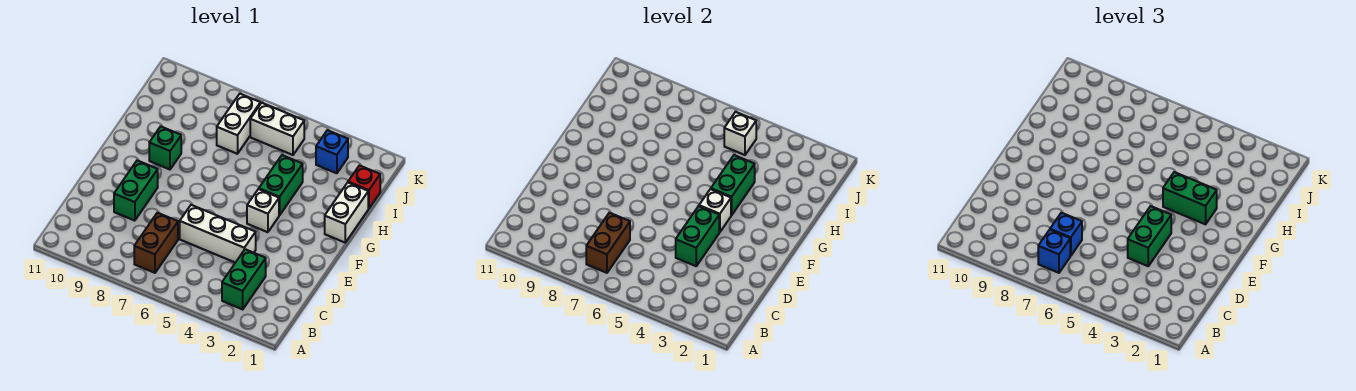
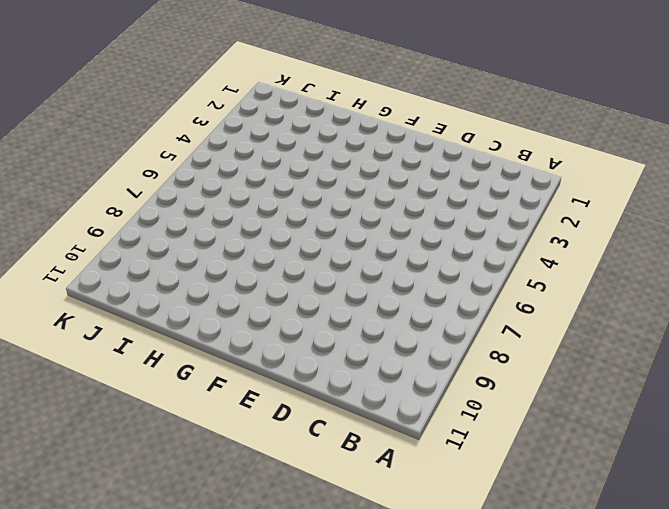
none -> green 1x2 brick [222,249,266,309]
none -> brown 1x2 brick [134,213,178,273]
none -> white 1x3 brick [180,205,256,263]

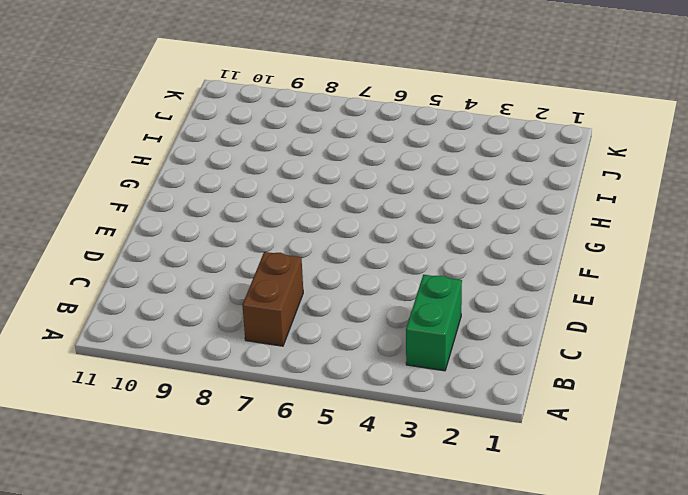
none -> white 1x3 brick [180,205,256,263]
none -> green 1x2 brick [114,160,158,221]
none -> white 1x1 brick [247,189,279,232]

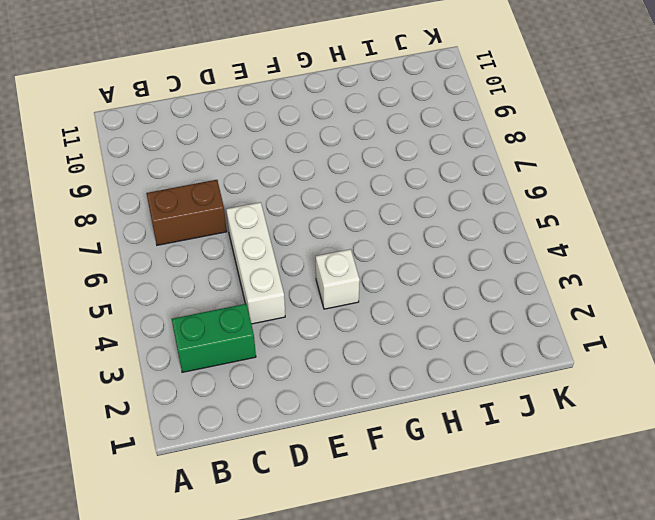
none -> green 1x2 brick [114,160,158,221]
none -> white 1x2 brick [325,183,368,242]
none -> green 1x2 brick [259,155,303,215]

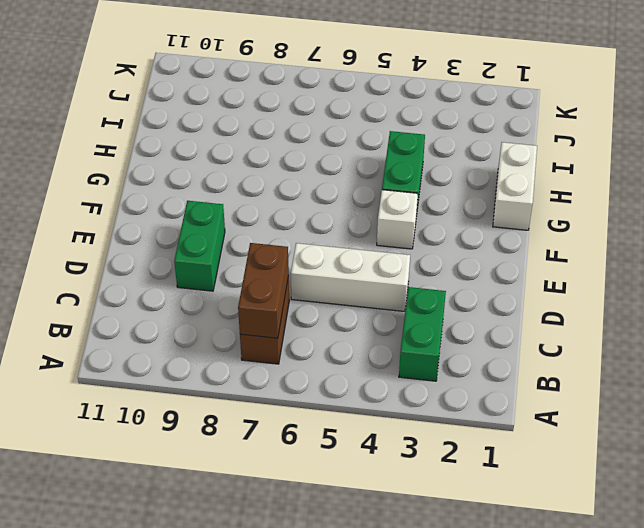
none -> green 1x1 brick [149,126,181,169]
none -> red 1x1 brick [348,166,380,209]
none -> white 1x2 brick [217,94,260,154]

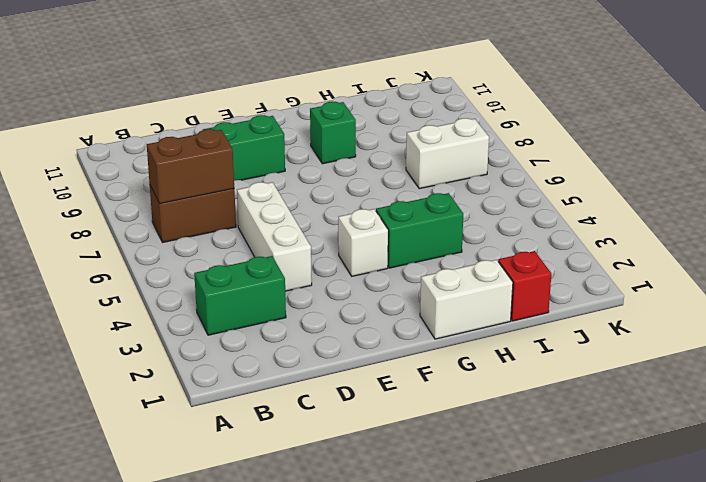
none -> blue 1x1 brick [316,130,348,173]
none -> white 1x2 brick [250,103,304,155]
none -> green 1x2 brick [676,206,719,266]

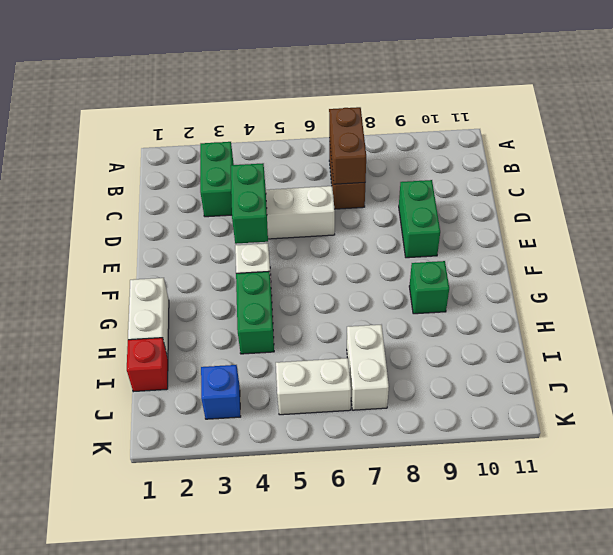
none -> white 1x1 brick [699,189,731,232]
none -> green 1x2 brick [711,155,755,215]
none -> white 1x1 brick [724,112,756,155]

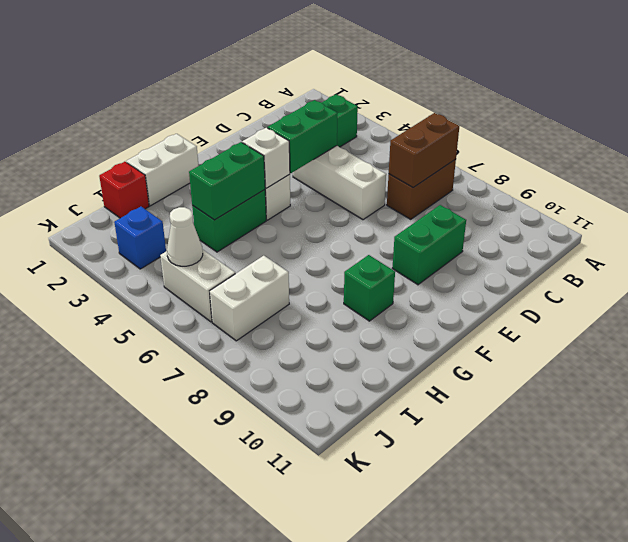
white 1x1 cone [167,207,203,266] -> white 1x1 brick [724,112,756,155]
none -> blue 1x1 brick [1038,230,1070,273]
none -> blue 1x1 brick [1050,213,1082,256]
none -> green 1x2 brick [1128,206,1171,266]

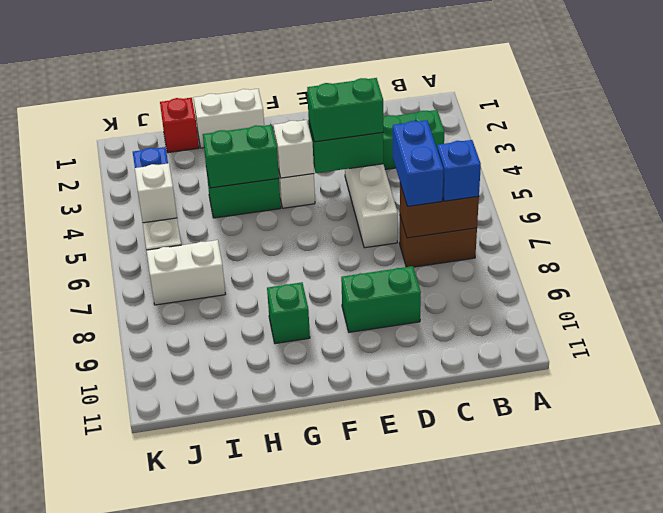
blue 1x2 brick [393,120,444,206] -> blue 1x1 brick [1050,213,1082,256]
none -> green 1x2 brick [1163,172,1217,224]

